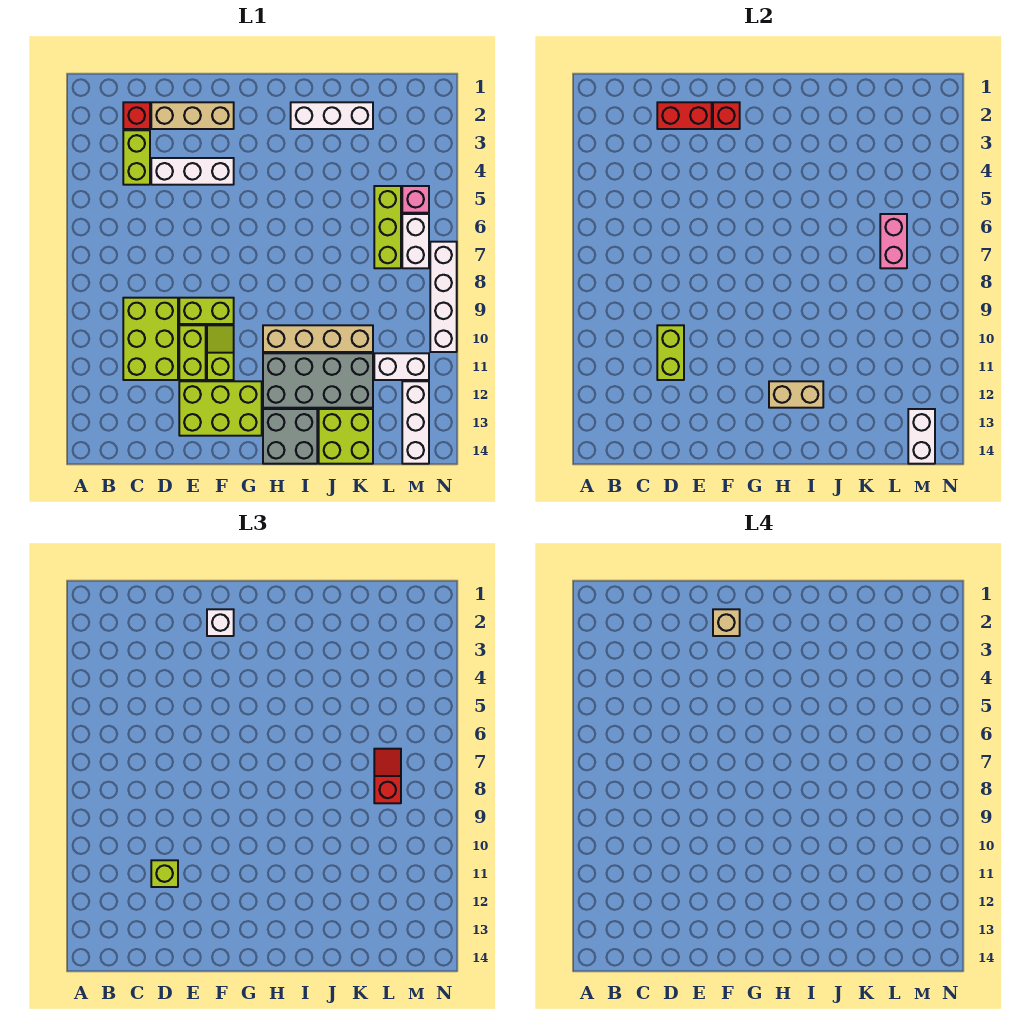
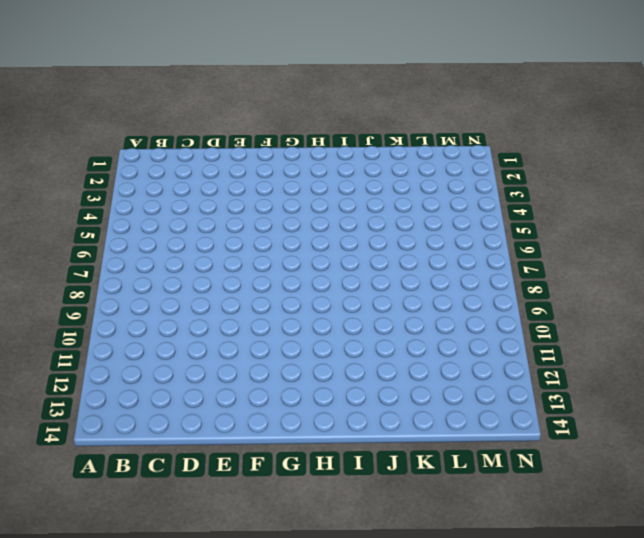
none -> red 1x1 brick [123,102,150,129]
none -> lime 1x2 brick [123,130,150,185]
none -> lime 2x3 brick [123,298,178,380]
none -> tan 1x3 brick [151,102,234,129]

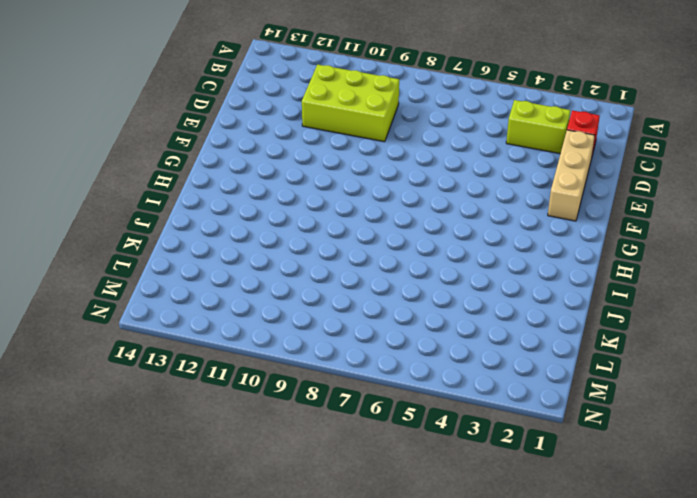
none -> white 1x3 brick [151,158,234,185]
none -> lime 1x2 brick [179,298,234,324]
none -> lime 1x2 brick [179,325,206,380]
none -> lime 2x3 brick [179,381,262,436]

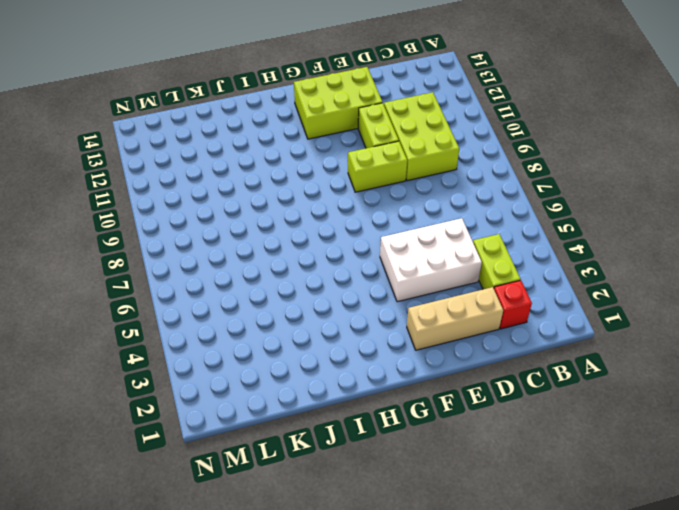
white 2x3 brick [380,218,482,302] -> white 1x3 brick [151,158,234,185]
none -> lime 1x2 slope [207,325,234,380]
none -> tan 1x4 brick [263,325,373,352]
none -> grey 2x4 brick [263,353,373,408]
none -> grey 2x2 brick [263,409,317,464]

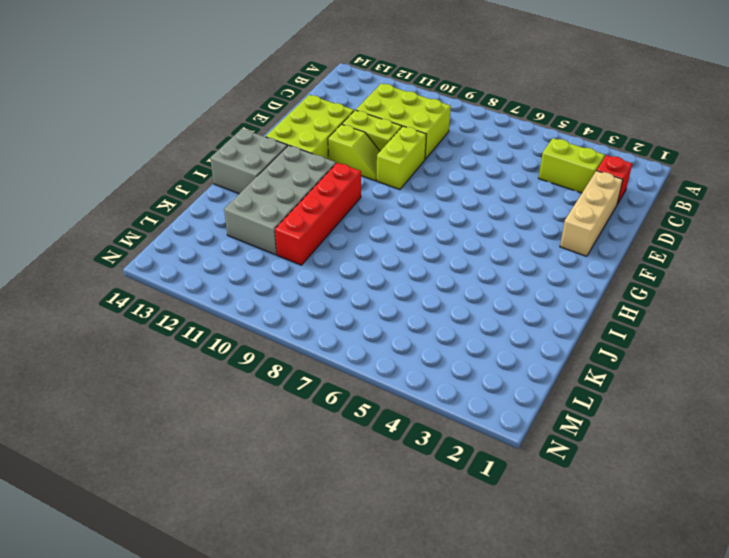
red 1x4 brick [275,163,361,265] -> tan 1x4 brick [263,325,373,352]
none -> white 1x3 brick [151,158,234,185]
none -> white 1x3 brick [291,102,373,129]
none -> lime 2x2 brick [319,409,373,464]
none -> lime 1x3 brick [374,186,401,268]

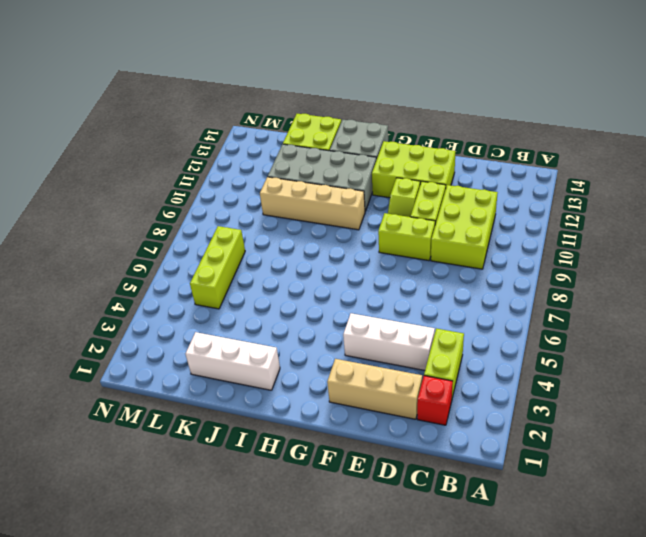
none -> white 1x2 brick [374,353,429,380]
none -> pink 1x1 brick [402,186,429,213]
none -> white 1x2 brick [402,214,429,268]
none -> white 1x3 brick [402,381,429,464]

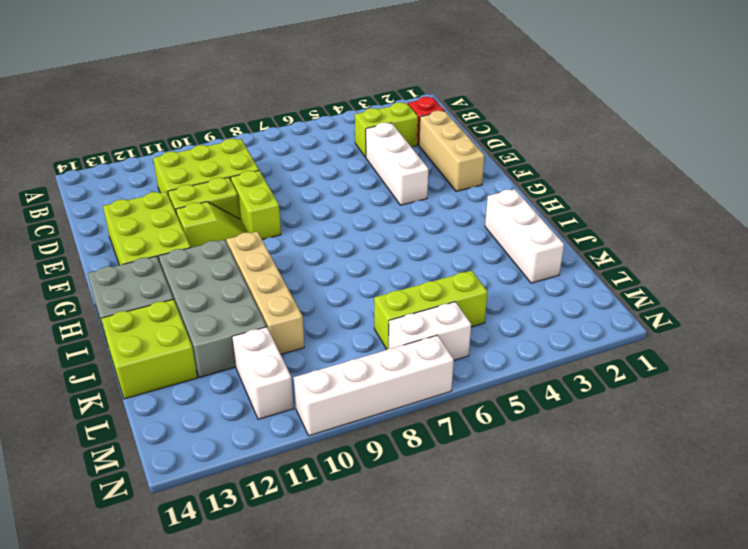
none -> pink 1x1 brick [402,186,429,213]
none -> white 1x3 brick [402,381,429,464]
none -> red 1x2 brick [657,102,712,129]
none -> lime 1x2 brick [657,325,684,380]

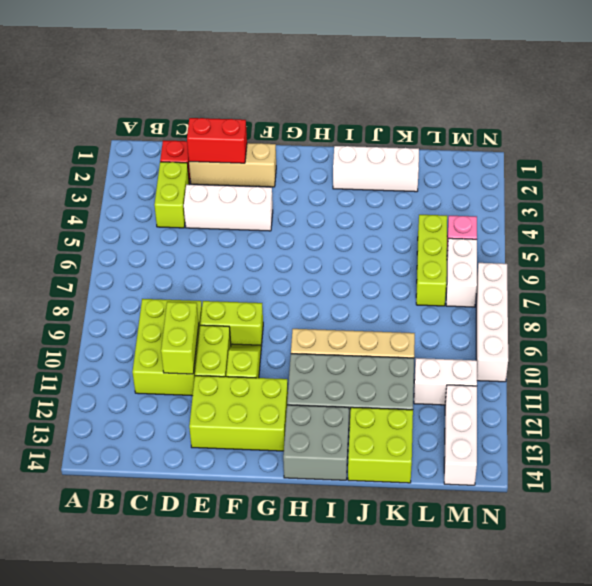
none -> red 1x1 brick [713,102,740,129]
none -> tan 1x2 brick [769,381,823,408]
none -> pink 1x2 brick [880,214,907,268]
none -> white 1x2 brick [908,409,935,464]

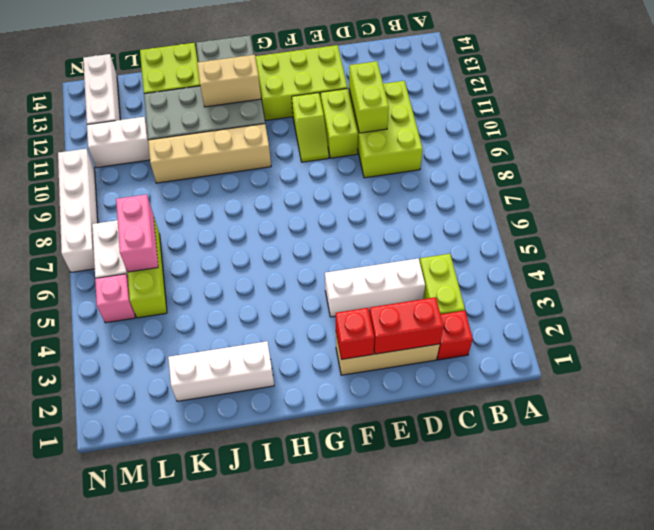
none -> lime 1x2 brick [179,298,234,324]
none -> white 1x2 brick [908,409,935,464]
none -> lime 1x1 brick [151,860,178,887]
none -> white 1x1 brick [207,609,234,636]

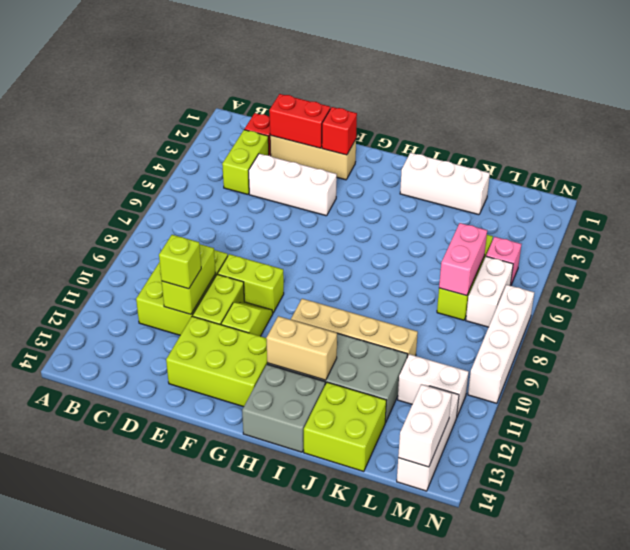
none -> white 1x1 brick [207,609,234,636]
none -> red 1x2 slope [374,749,401,803]
none -> tan 1x1 brick [713,609,740,636]

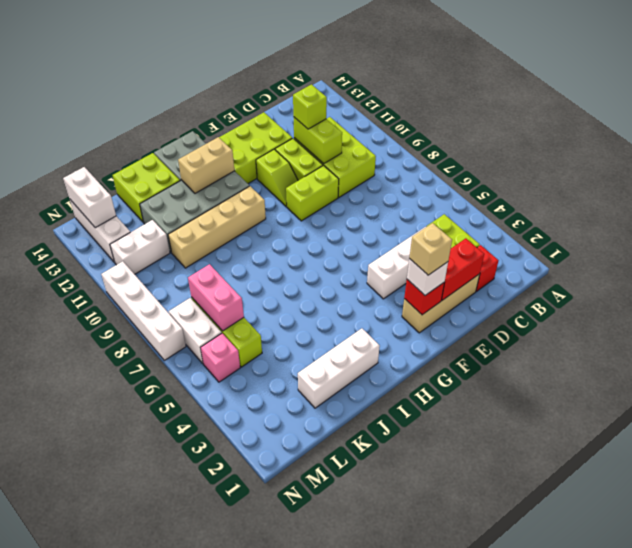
none -> red 1x2 slope [374,749,401,803]

